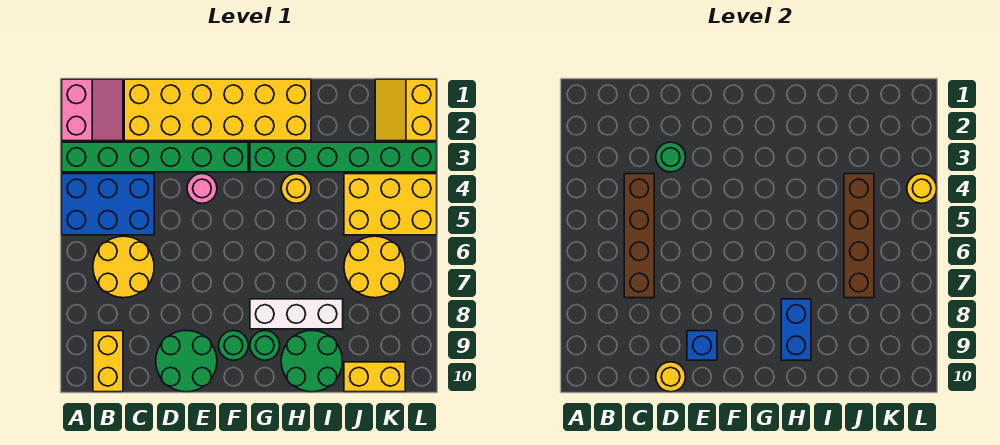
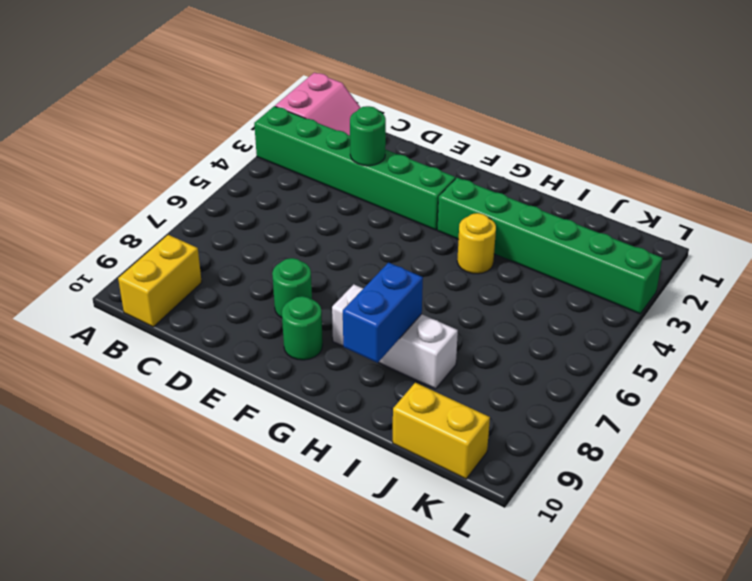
green 1x1 round brick [272,258,312,318] -> green 1x1 round brick moved to [250,331,280,360]
none -> blue 2x3 brick [62,174,154,235]
none -> yellow 2x2 round brick [93,236,154,298]
none -> yellow 2x6 brick [124,79,311,141]

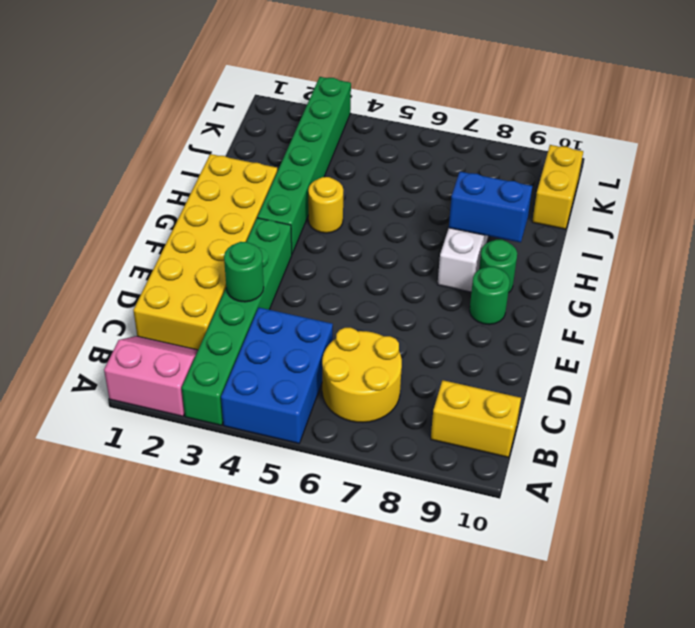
none -> green 2x2 round brick [156,331,217,392]
none -> pink 1x1 round brick [187,174,217,203]
none -> green 2x2 round brick [281,331,343,392]

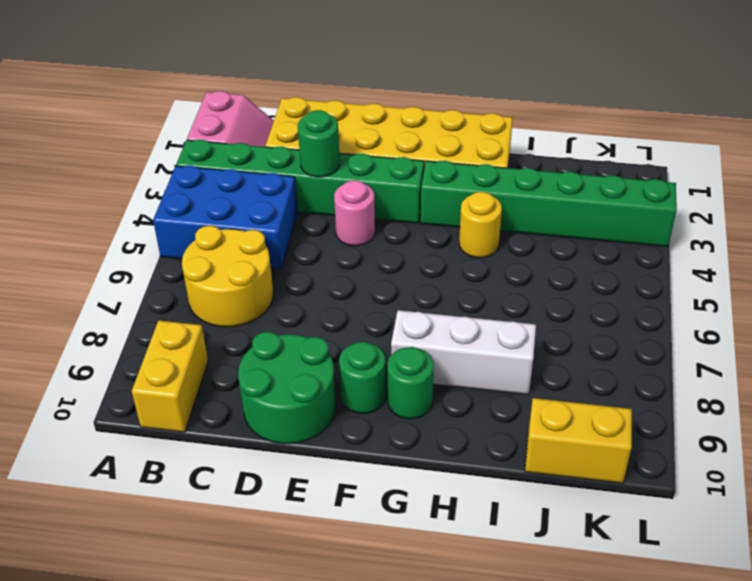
none -> green 2x2 round brick [281,331,343,392]
none -> yellow 2x3 brick [344,174,437,235]
none -> yellow 2x2 round brick [344,236,405,298]

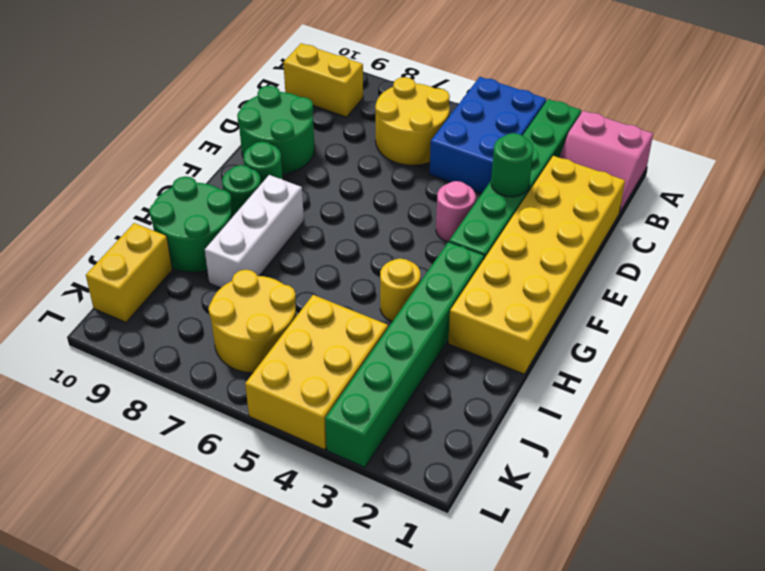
none -> yellow 2x2 slope [375,79,437,141]
none -> brown 1x4 brick [624,174,654,298]
none -> yellow 1x1 round brick [656,362,686,392]

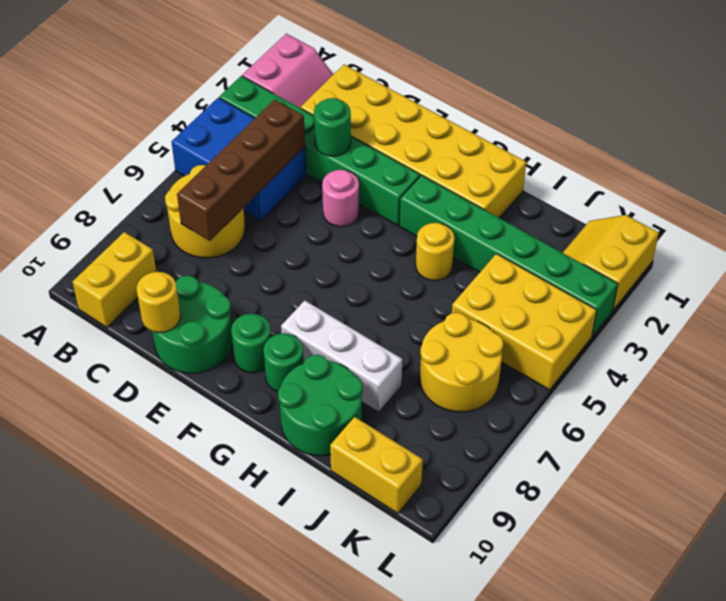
none -> blue 1x1 brick [687,331,717,360]
none -> blue 1x2 brick [781,299,811,360]
none -> brown 1x4 brick [844,174,874,298]

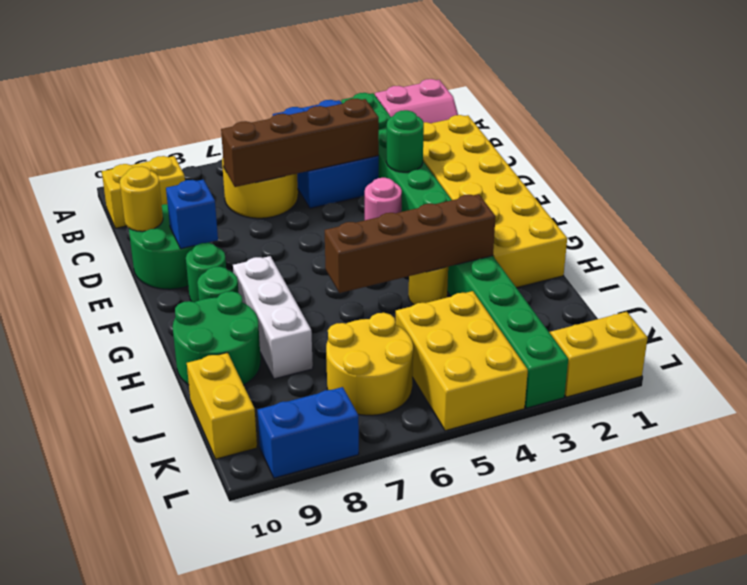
brown 1x4 brick [325,194,495,293] -> brown 1x4 brick moved to [844,174,874,298]
blue 1x2 brick [257,387,359,478] -> blue 1x2 brick moved to [781,299,811,360]
none -> yellow 1x1 round brick [907,174,937,203]

